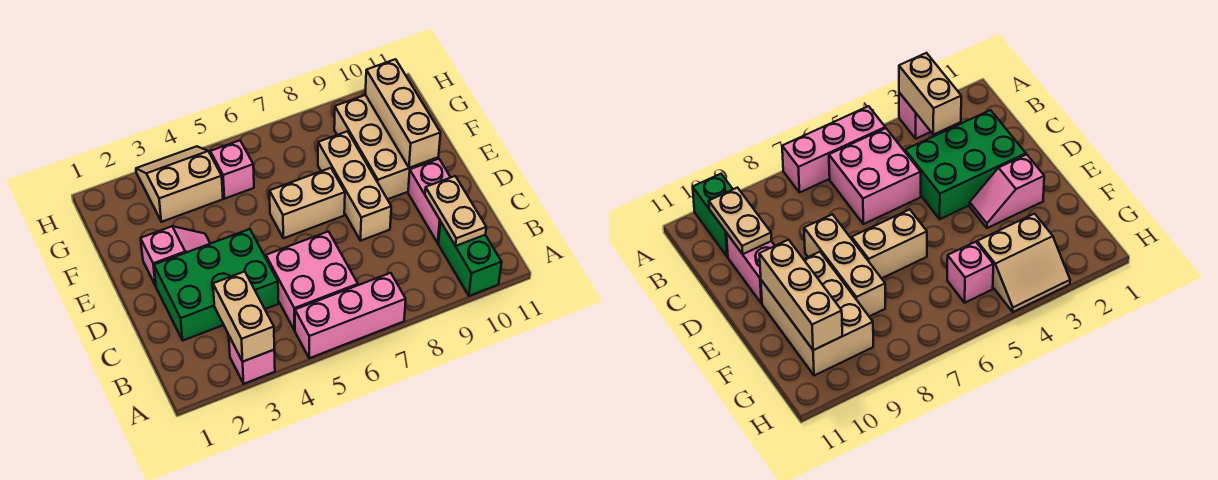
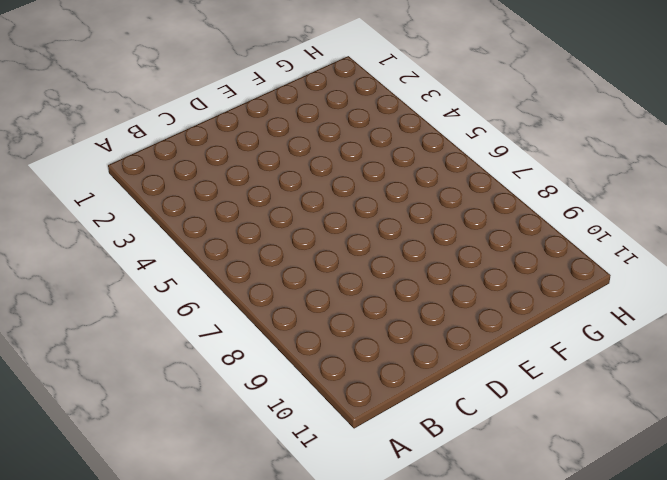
none -> pink 1x1 brick [229,336,275,384]
none -> pink 1x3 brick [295,273,406,358]
none -> green 1x2 brick [438,222,502,296]

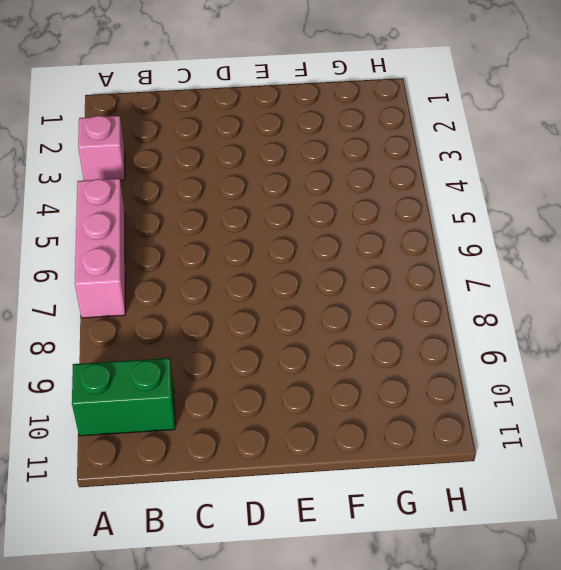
none -> pink 2x2 brick [266,232,358,331]
none -> green 2x3 brick [154,229,278,340]
none -> pink 1x2 brick [408,159,451,243]

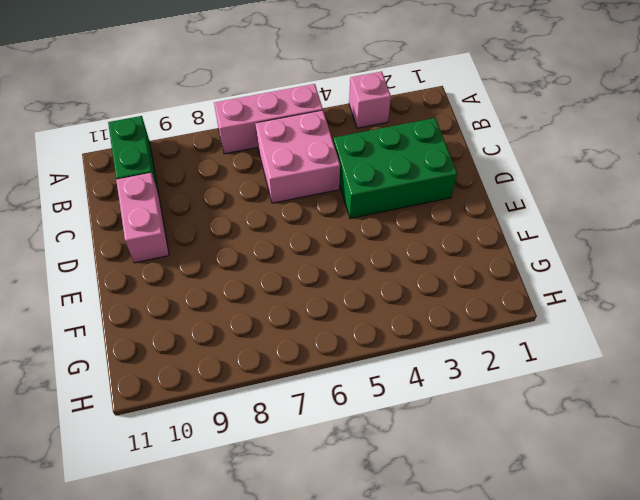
none -> tan 1x3 brick [318,131,391,241]
none -> pink 1x2 slope [141,226,210,286]
none -> tan 1x2 brick [270,168,345,238]

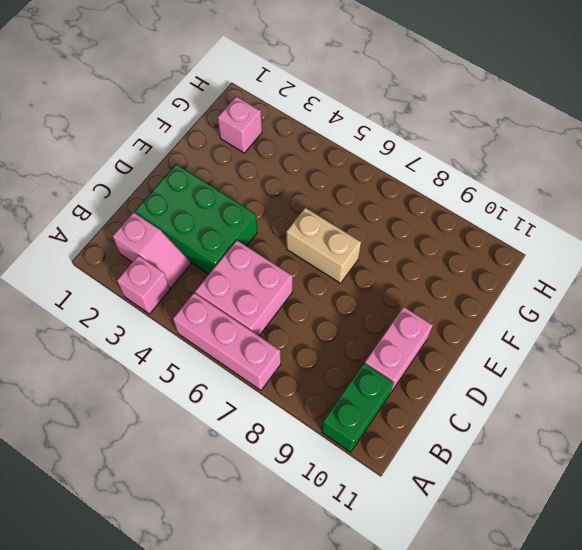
pink 1x2 slope [113,212,191,288] -> pink 1x2 slope moved to [141,226,210,286]
pink 1x1 brick [218,96,262,153] -> pink 1x1 brick moved to [210,140,254,199]
none -> tan 1x3 brick [318,131,391,241]
none -> tan 2x3 brick [334,95,438,199]
none -> tan 2x2 slope [136,146,223,222]

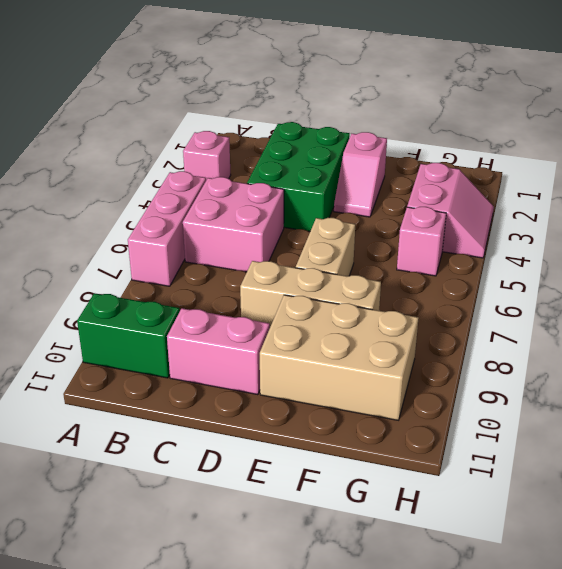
pink 2x2 slope [407,163,494,258] -> tan 2x2 slope [136,146,223,222]
none -> tan 1x2 brick [213,272,274,361]
none -> tan 1x2 plate [425,176,486,246]
none -> tan 1x3 brick [365,59,440,168]

